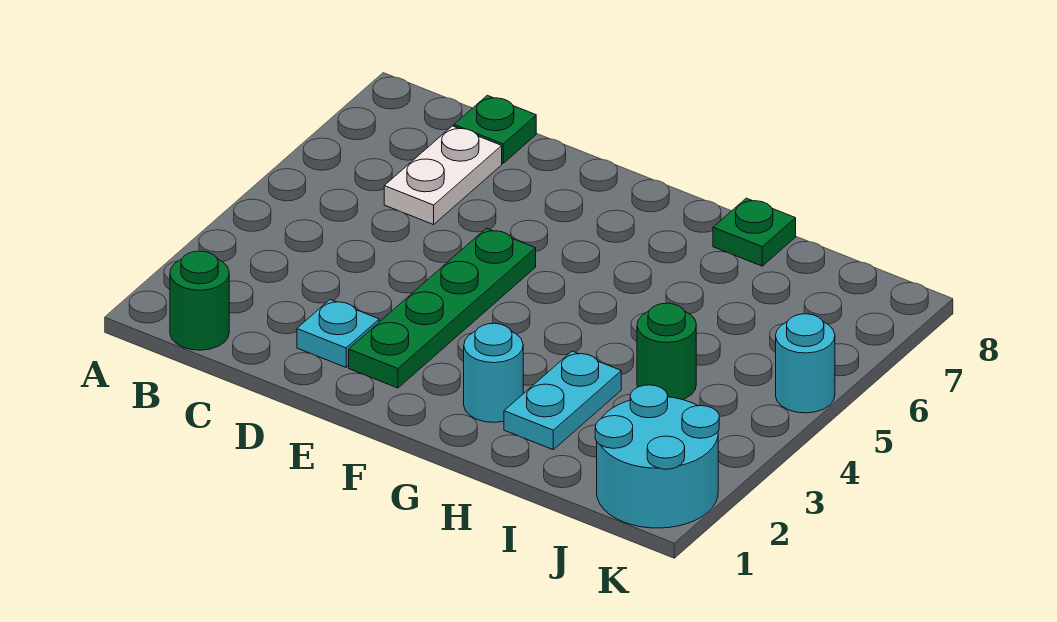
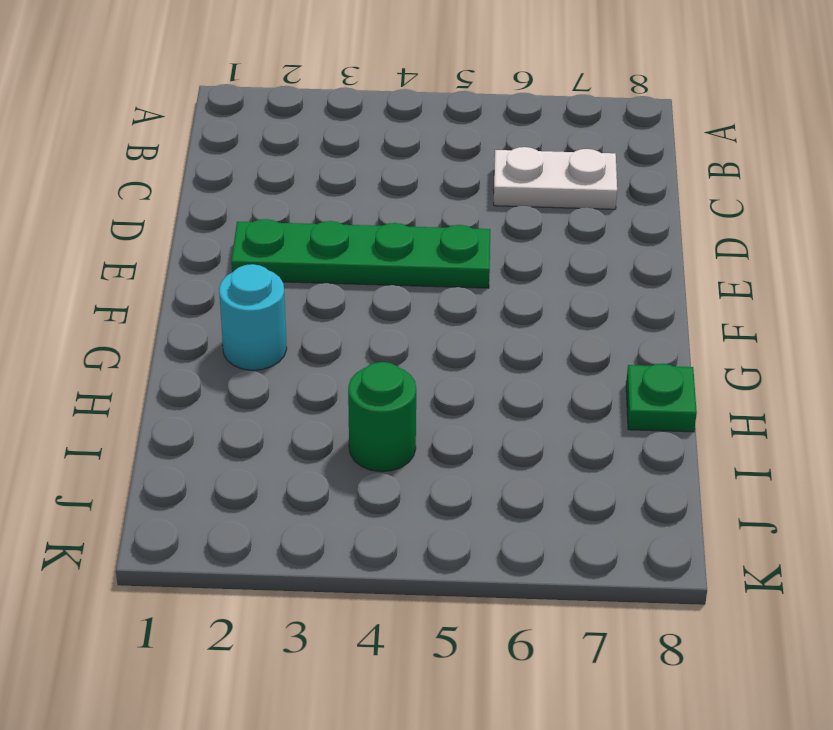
none -> green 1x1 round brick [170,251,229,350]
none -> green 1x1 plate [454,95,536,163]

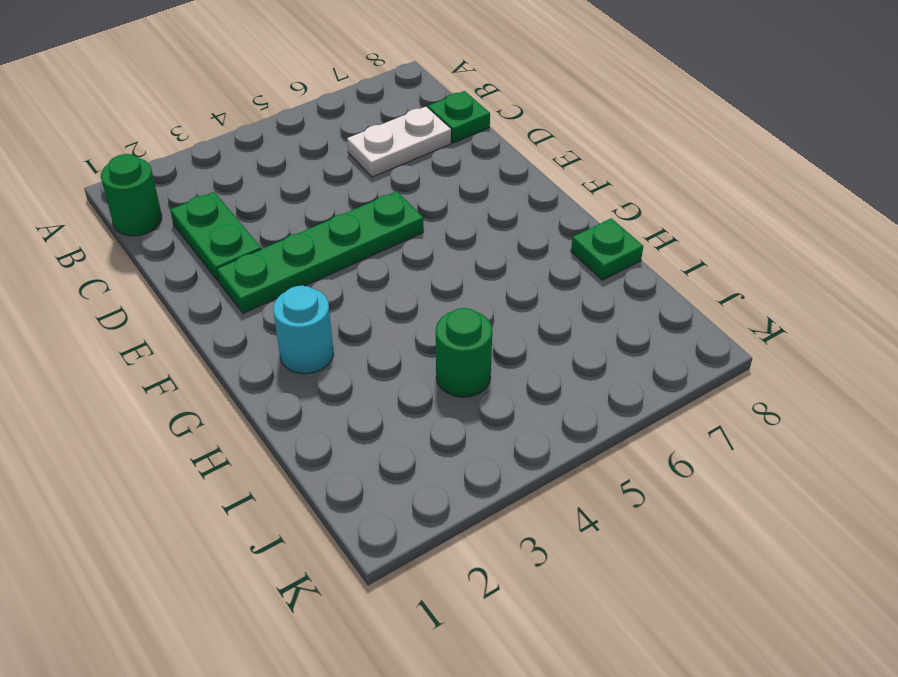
green 1x2 plate [170,192,261,282] -> cyan 1x1 plate [297,300,379,367]
none -> cyan 1x2 plate [504,351,621,450]
none -> cyan 2x2 round brick [595,385,719,528]

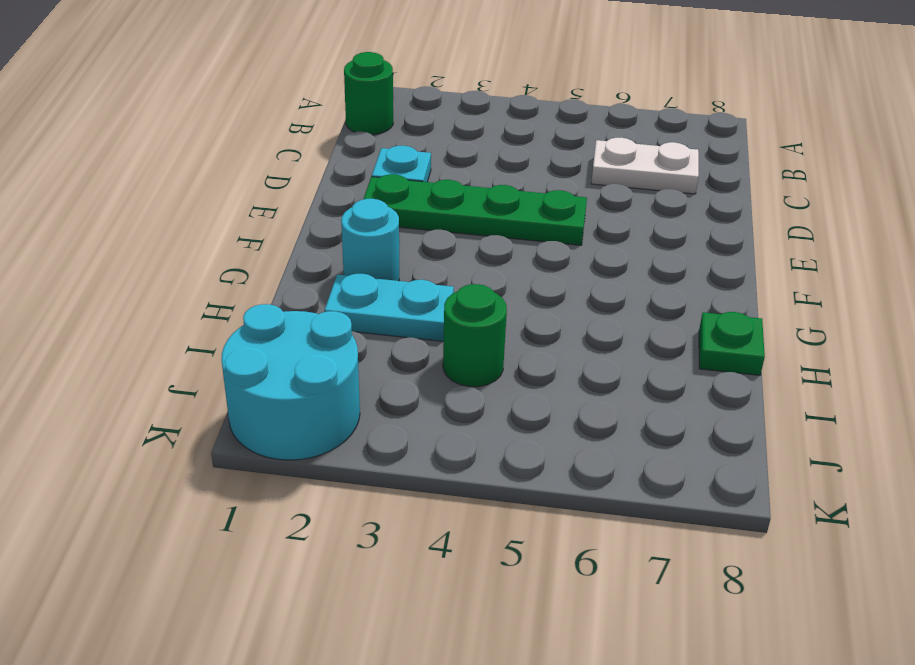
none -> green 1x1 plate [454,95,536,163]
none -> cyan 1x1 round brick [776,314,835,413]

